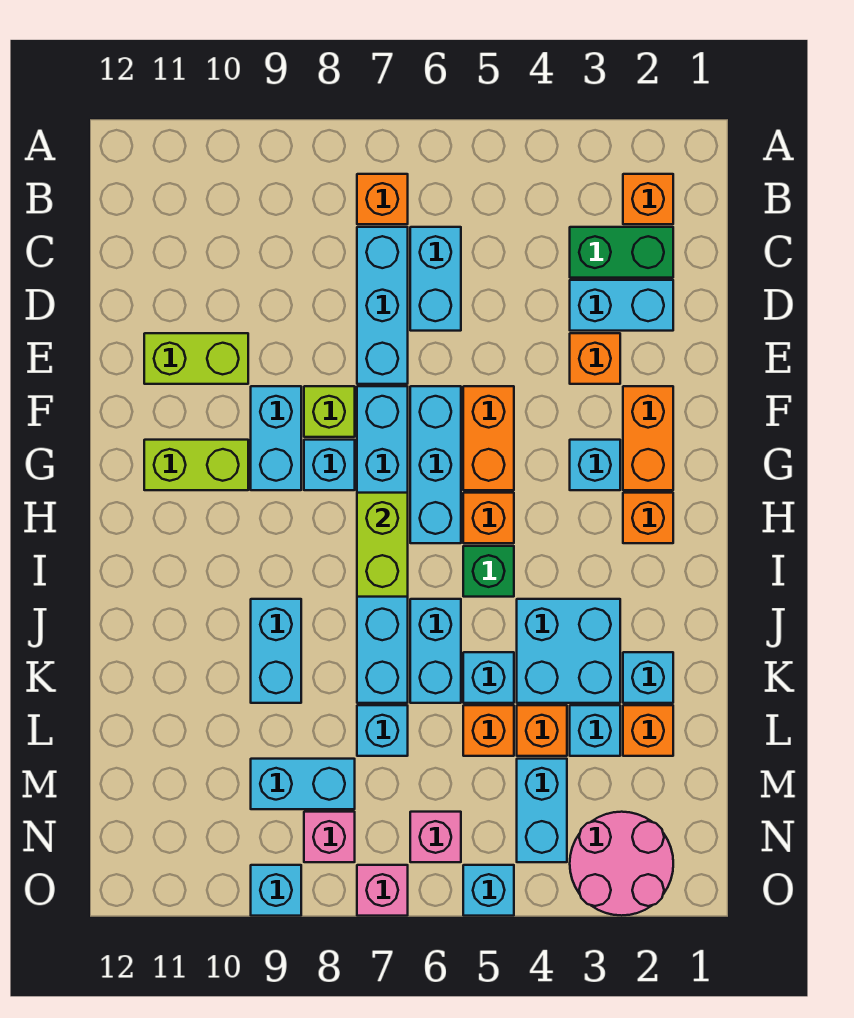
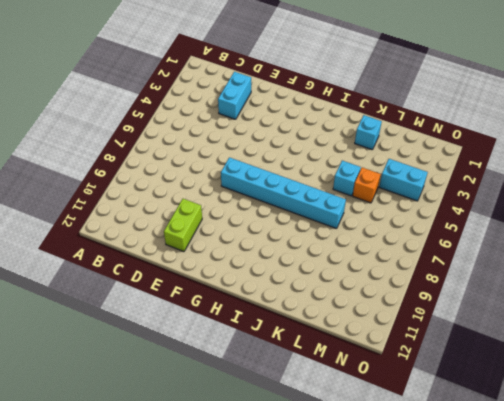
none -> orange 1x1 brick [623,174,673,224]
none -> orange 1x1 brick [357,174,408,224]
none -> green 1x2 brick [570,227,673,278]
none -> cyan 1x2 brick [410,227,461,331]

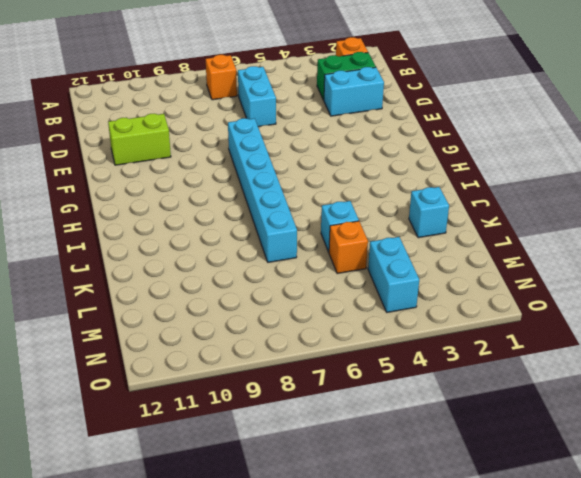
none -> cyan 1x3 brick [357,227,408,384]
none -> orange 1x1 brick [570,333,620,384]
none -> orange 1x2 brick [623,386,673,490]
none -> orange 1x2 brick [463,386,514,490]

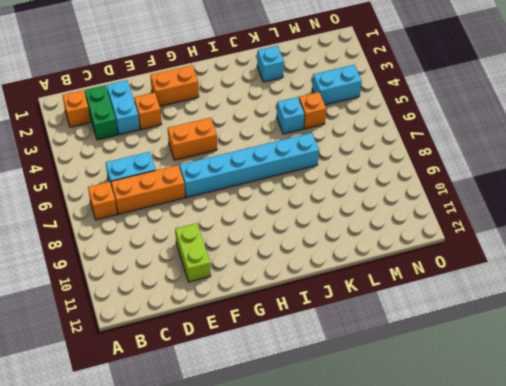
orange 1x3 brick [111,165,185,214] -> cyan 1x3 brick [357,227,408,384]
none -> cyan 1x3 brick [410,386,461,543]
none -> lime 1x1 brick [304,386,355,437]
none -> cyan 1x2 brick [251,386,301,490]
none -> cyan 1x1 brick [570,440,620,490]

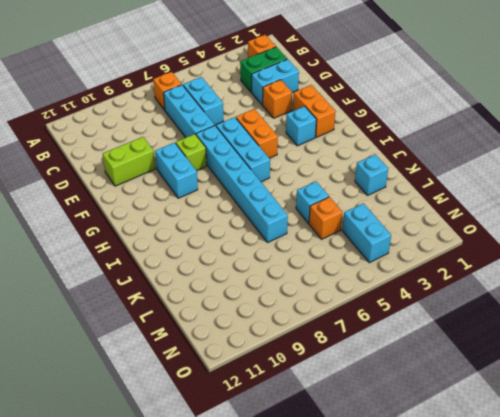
none -> cyan 1x1 brick [304,440,355,490]
none -> lime 1x2 brick [144,440,248,490]
none -> orange 1x1 brick [623,493,673,543]
none -> orange 1x1 brick [463,493,514,543]

